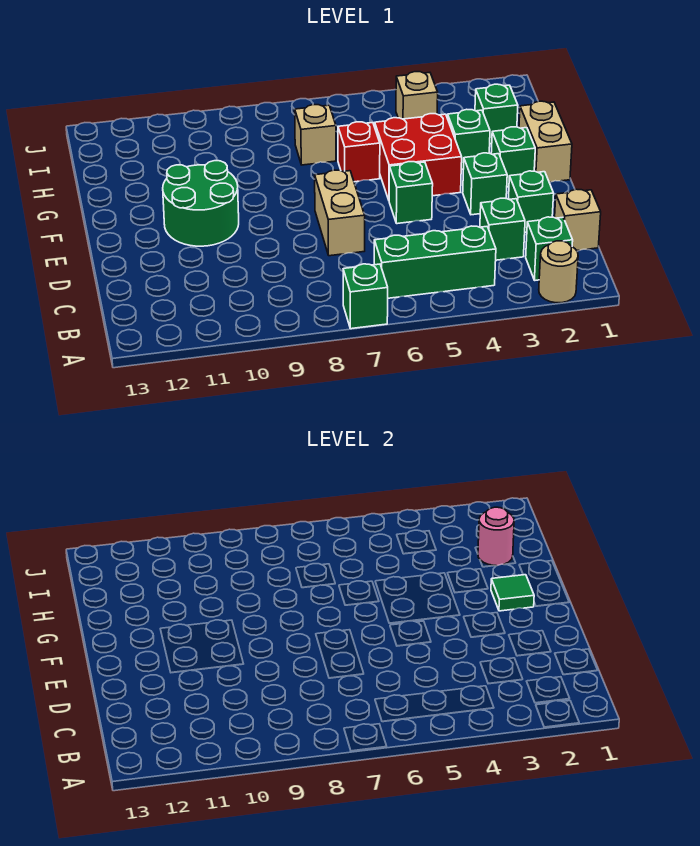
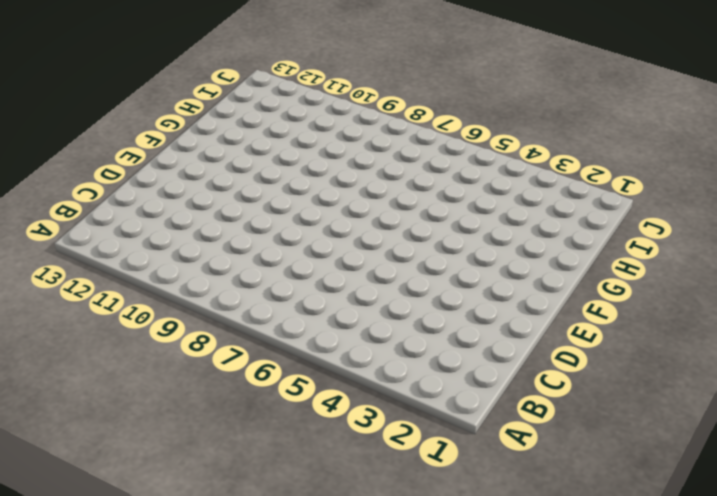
none -> tan 1x1 round brick [539,241,578,303]
none -> green 1x1 brick [343,264,388,329]
none -> green 1x1 brick [526,217,573,280]

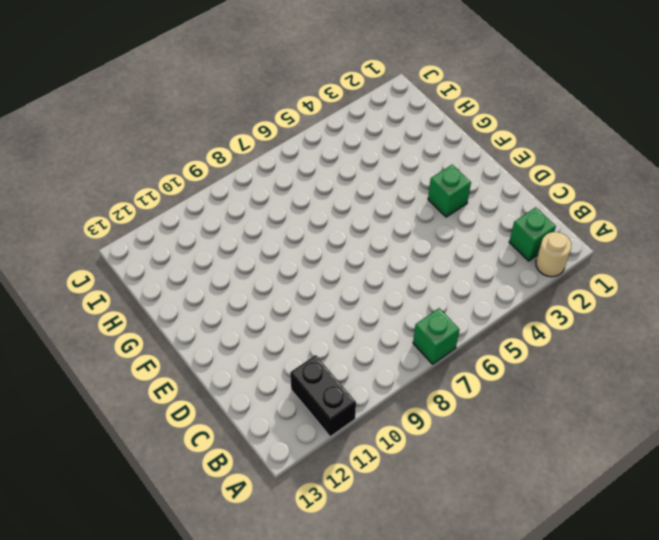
black 1x2 brick [290,355,356,437] -> none
none -> green 1x3 brick [374,226,496,298]
none -> tan 1x1 brick [555,189,601,251]
none -> green 1x1 brick [480,198,525,260]

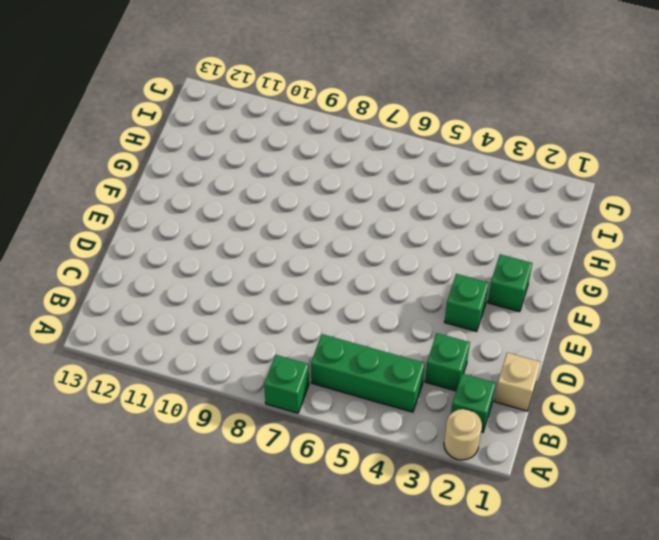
none -> green 1x1 brick [509,171,554,232]
none -> tan 1x2 brick [315,170,365,256]
none -> green 1x1 brick [389,162,433,224]

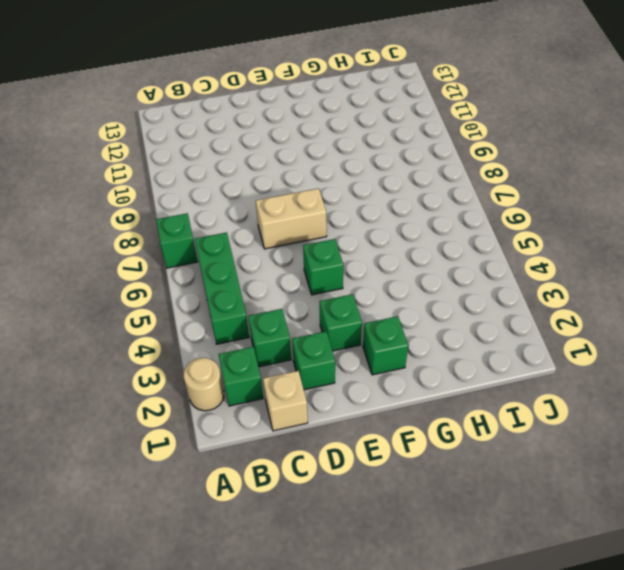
none -> green 2x2 round brick [163,161,239,246]
none -> tan 1x2 brick [519,101,572,182]
none -> red 2x2 brick [375,114,462,200]

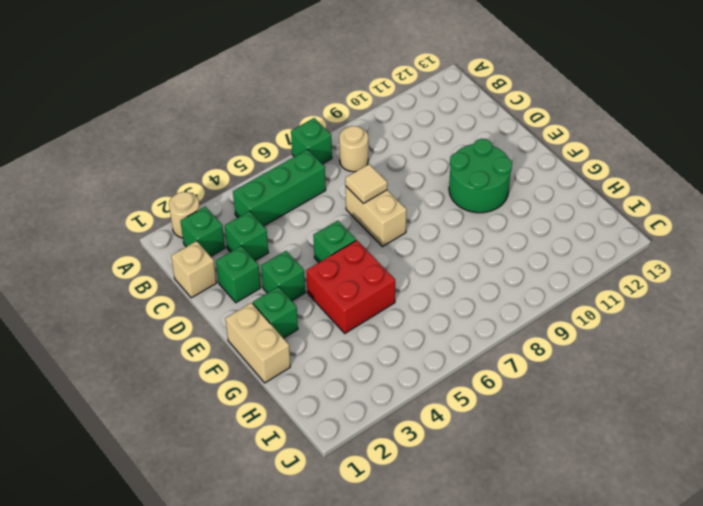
tan 1x1 round brick [339,126,368,172] -> none
tan 1x1 tile [345,164,387,203] -> none
none -> green 1x1 brick [448,109,490,169]
none -> red 1x1 brick [338,122,380,182]
none -> green 1x1 brick [475,84,518,144]

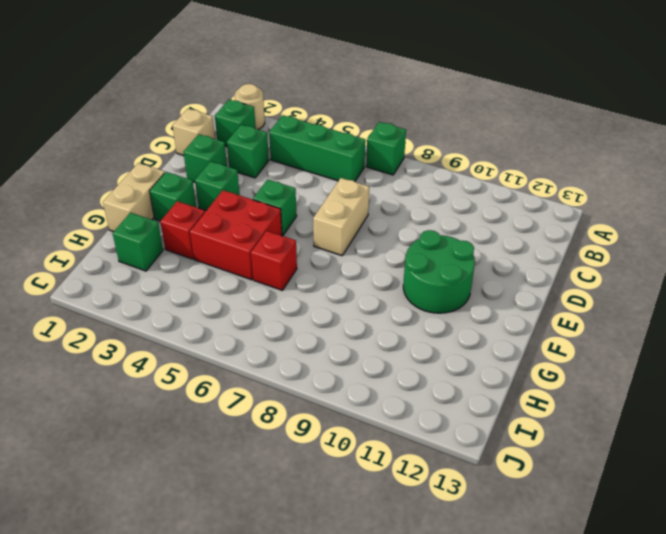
red 1x1 brick [160,201,205,259] -> green 1x1 brick [448,109,490,169]
none -> tan 1x1 brick [295,105,336,165]
none -> tan 1x1 brick [396,72,438,119]
none -> green 1x1 tile [491,575,534,611]

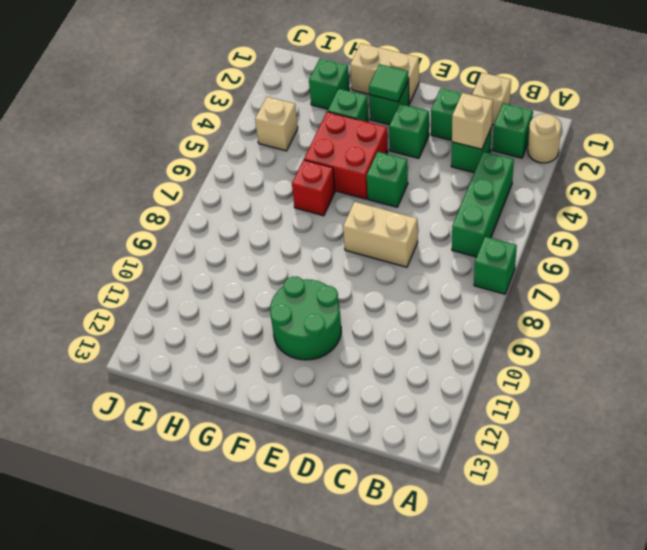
tan 1x1 brick [452,93,493,149] -> tan 1x1 brick moved to [295,105,336,165]
none -> pink 1x1 round brick [478,507,514,566]

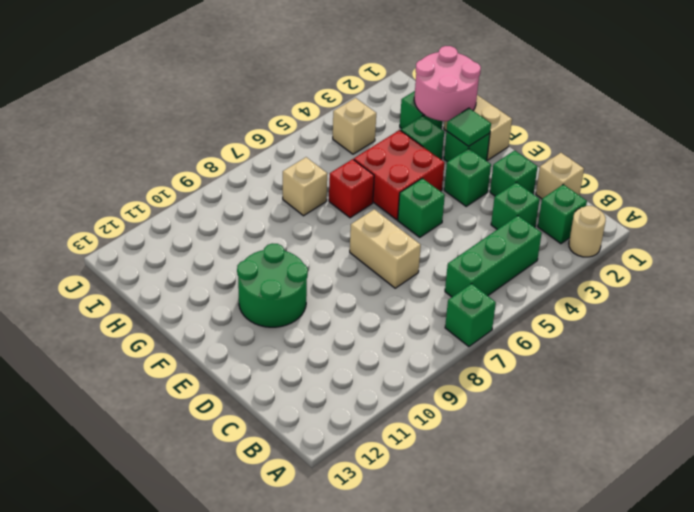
pink 2x2 round brick [414,46,481,122] -> pink 1x1 round brick [478,507,514,566]

